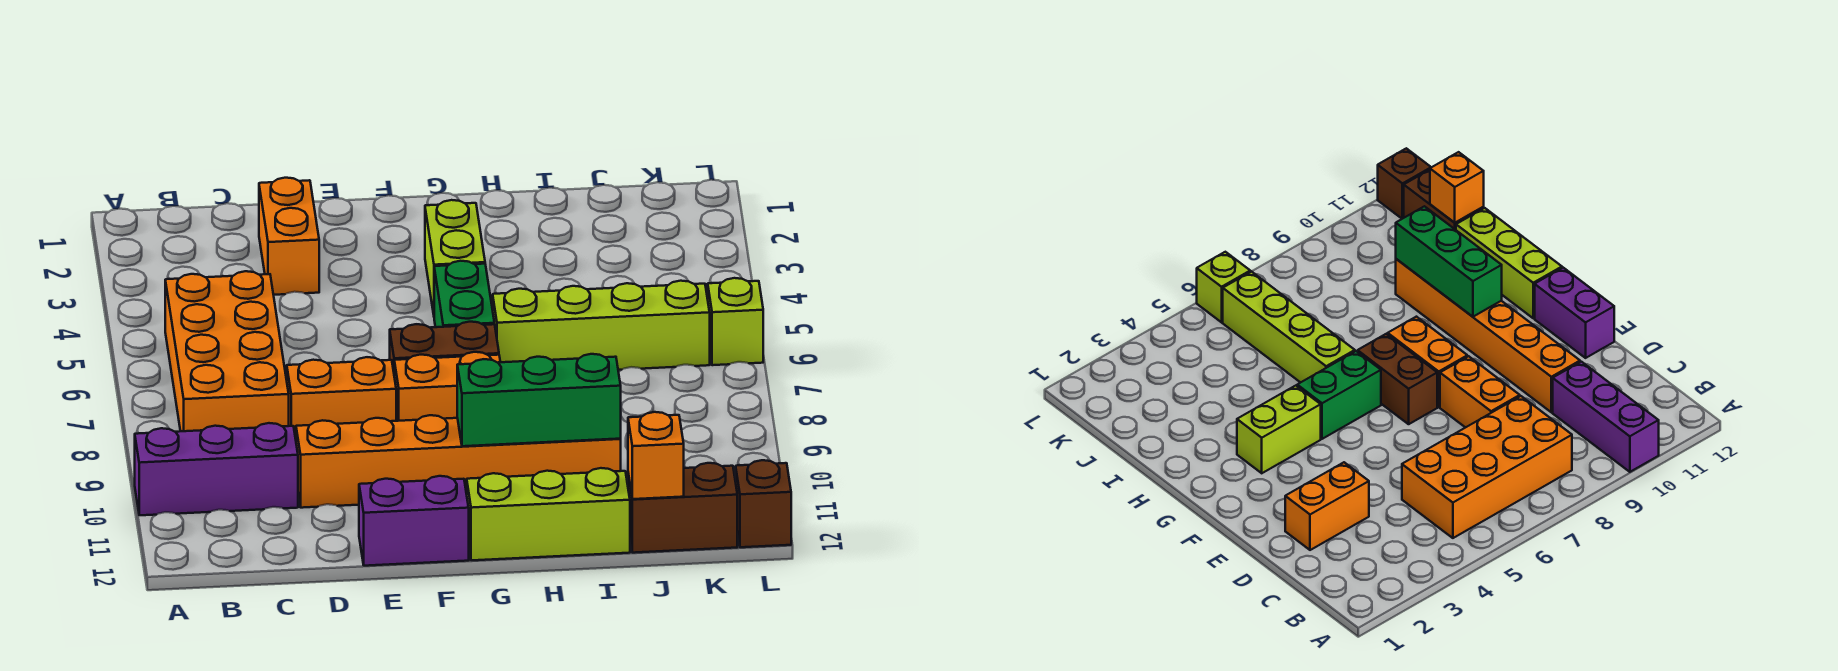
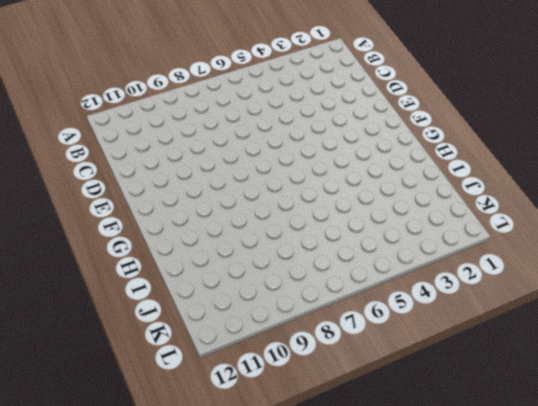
none -> purple 1x3 brick [135,423,298,515]
none -> orange 2x4 brick [165,271,289,431]
none -> orange 1x2 brick [259,178,319,295]

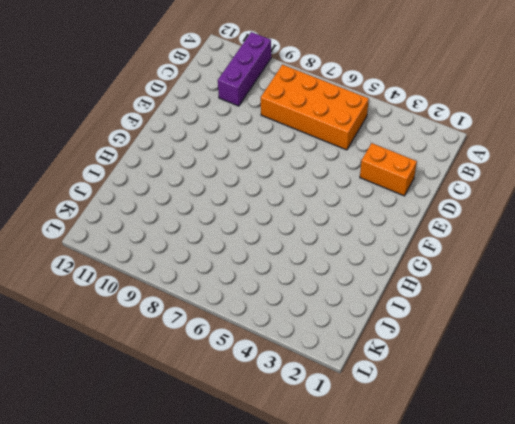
none -> orange 1x2 brick [287,357,396,439]
none -> orange 1x6 brick [296,415,621,508]
none -> purple 1x2 brick [359,476,469,566]

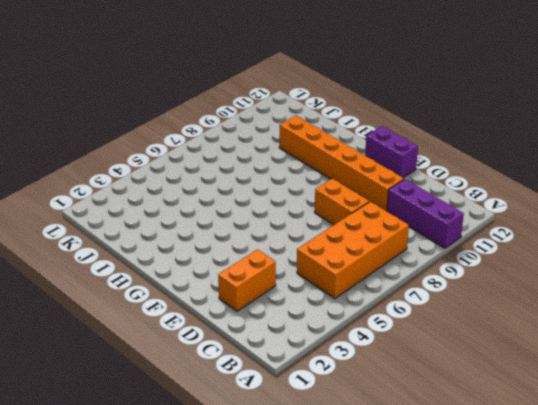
none -> brown 1x2 brick [390,322,499,371]
none -> orange 1x2 brick [394,352,500,421]
none -> lime 1x2 brick [425,200,485,314]

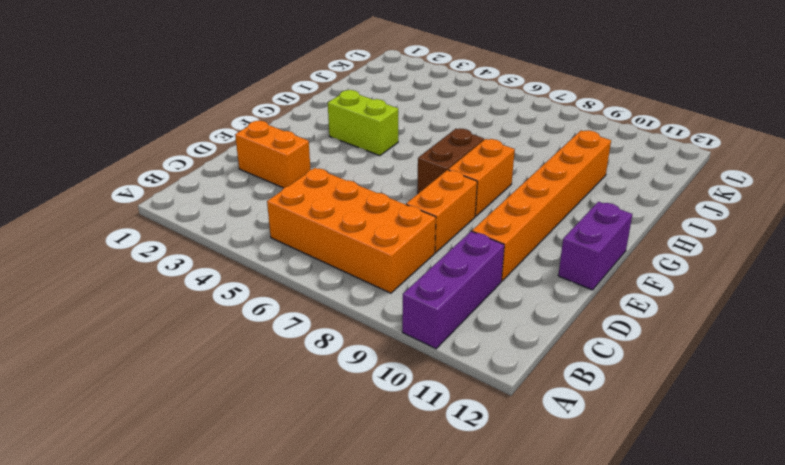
none -> green 1x2 brick [434,261,494,327]
none -> lime 1x3 brick [467,468,630,560]
none -> lime 1x4 brick [493,281,710,370]

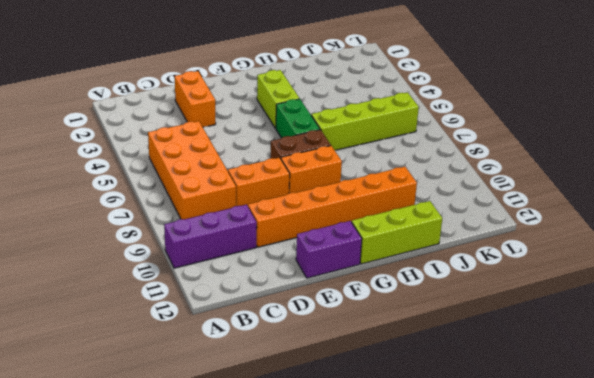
none -> brown 1x2 brick [628,463,737,553]
none -> lime 1x1 brick [708,278,763,365]
none -> brown 1x1 brick [736,460,791,547]

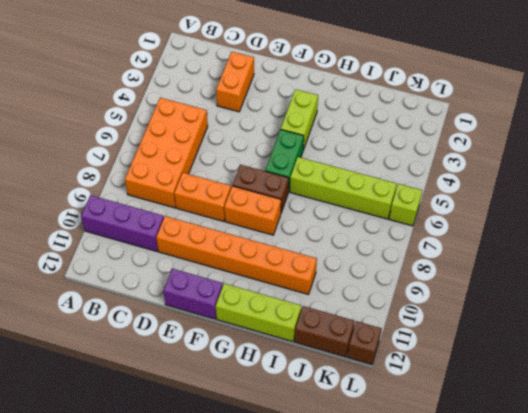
none -> green 1x3 brick [457,354,621,446]
none -> orange 1x1 brick [628,412,684,499]

